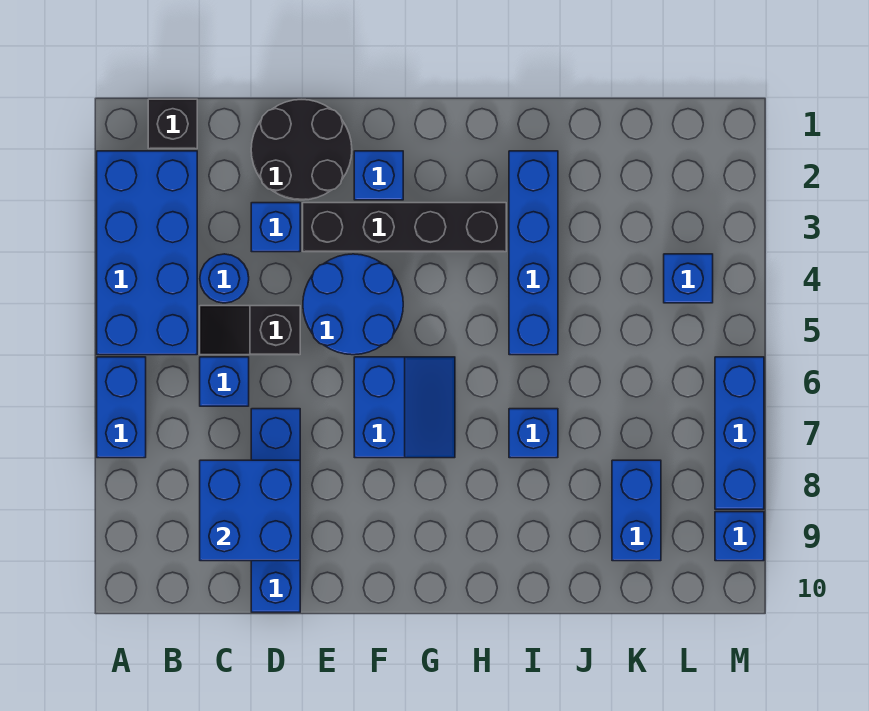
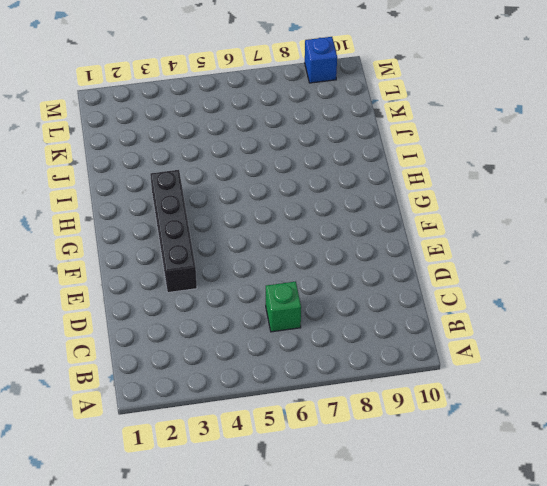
green 1x1 brick [266,282,301,332] -> blue 1x1 brick [200,357,249,406]
none -> blue 2x4 brick [97,151,197,355]
none -> blue 1x2 brick [97,357,146,458]
none -> black 1x1 brick [148,99,197,149]

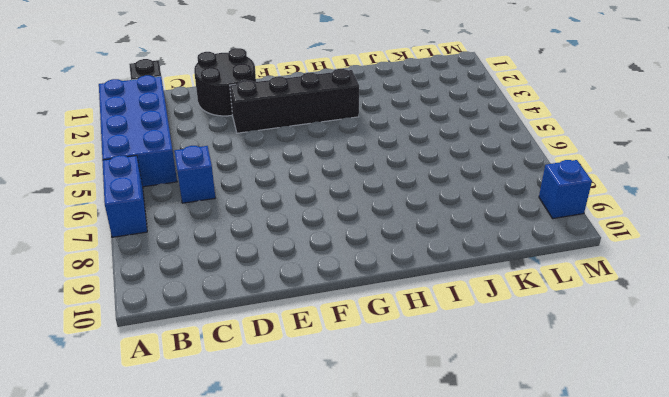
none -> blue 1x1 round brick [200,254,249,303]
none -> black 1x2 slope [200,306,300,355]
none -> blue 1x1 brick [251,203,300,252]

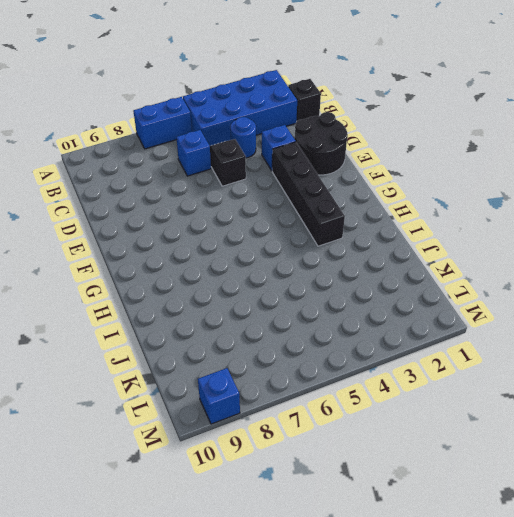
none -> blue 1x4 brick [251,409,300,612]
none -> blue 2x2 round brick [303,254,403,355]
none -> blue 1x1 brick [354,151,403,200]

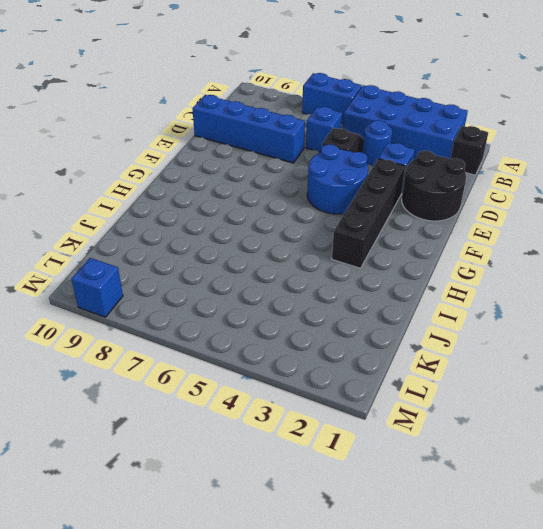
none -> blue 1x1 brick [354,151,403,200]
none -> blue 2x2 slope [354,357,455,458]
none -> blue 1x4 brick [509,151,558,355]

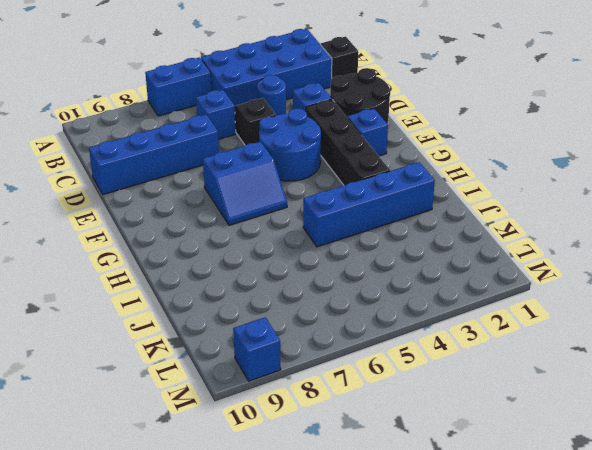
none -> blue 1x1 brick [509,409,558,458]
none -> blue 1x2 brick [612,460,661,561]
none -> blue 1x1 brick [664,254,713,303]

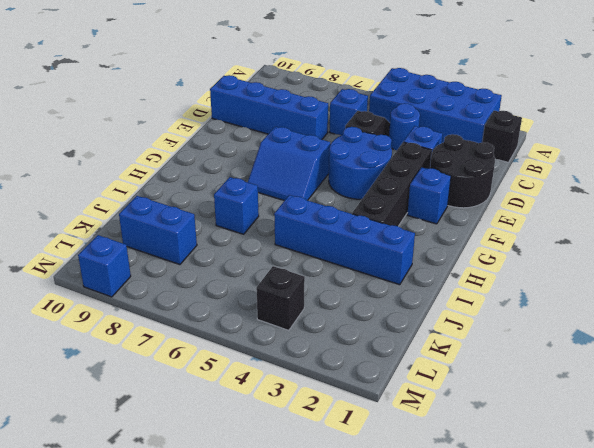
black 1x1 brick [256,266,305,331] -> blue 1x1 brick [664,254,713,303]
none -> blue 1x2 brick [97,357,146,458]
none -> blue 1x3 brick [715,357,764,509]
none -> blue 2x2 brick [200,460,300,561]

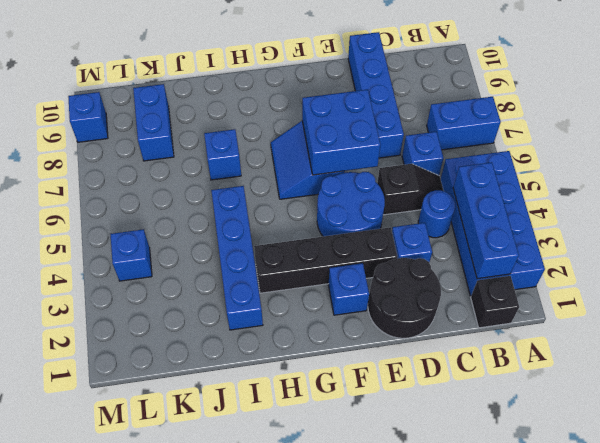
blue 1x2 brick [427,97,501,150] -> blue 1x2 brick turned to [97,357,146,458]
blue 1x3 brick [453,162,519,279] -> blue 1x3 brick moved to [715,357,764,509]
blue 2x2 brick [302,90,380,175] -> blue 2x2 brick moved to [200,460,300,561]

